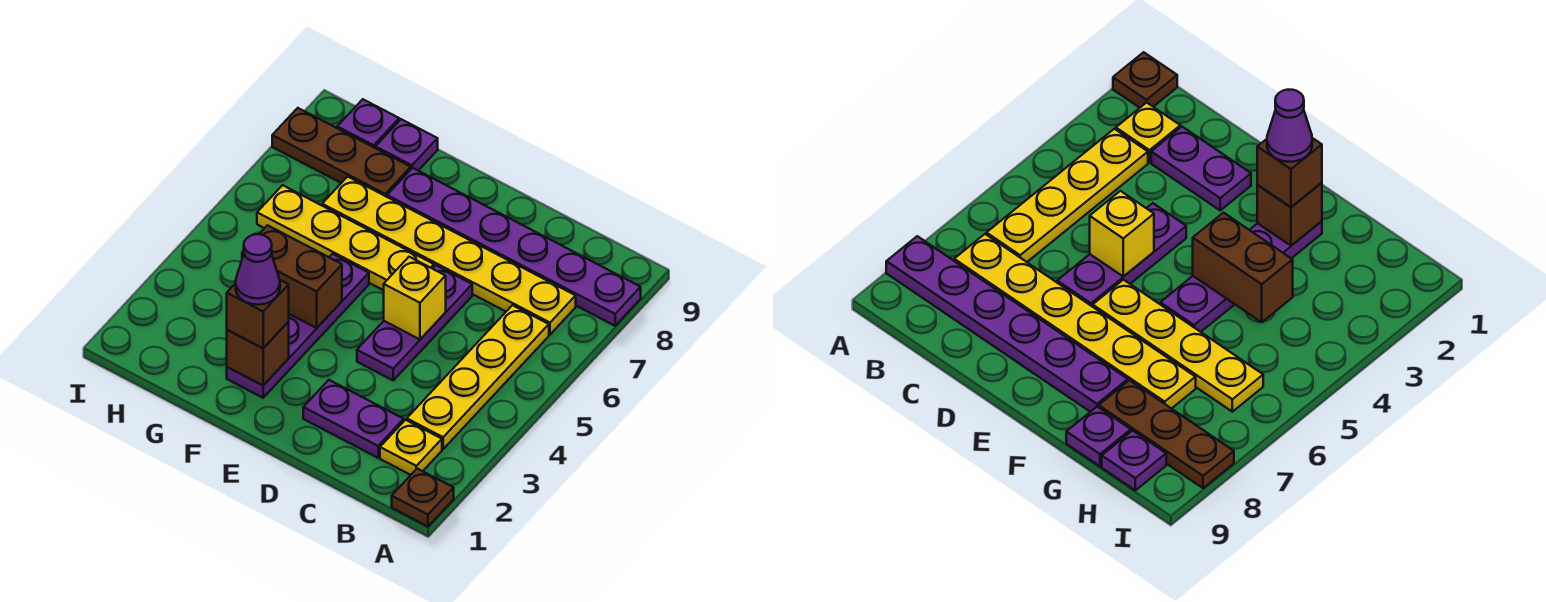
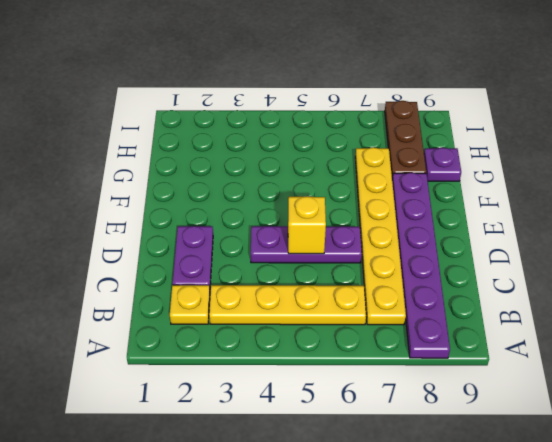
none -> brown 1x1 plate [392,469,454,526]
none -> yellow 1x4 plate [257,185,434,290]
none -> purple 1x4 plate [227,254,369,398]

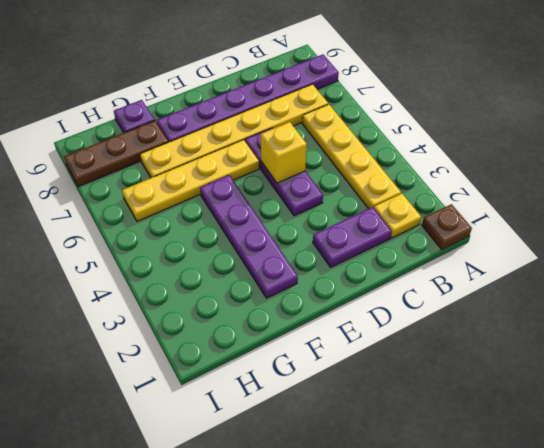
none -> purple 1x1 plate [337,99,399,148]
none -> brown 1x1 brick [227,322,289,385]
none -> brown 1x2 brick [242,225,342,328]

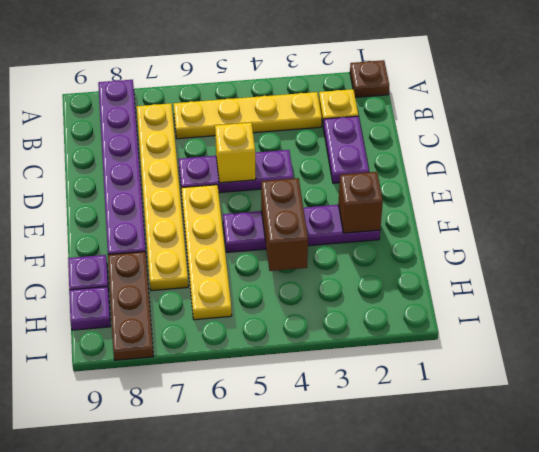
none -> brown 1x1 brick [227,280,289,348]
none -> purple 1x1 cone [236,234,280,305]

